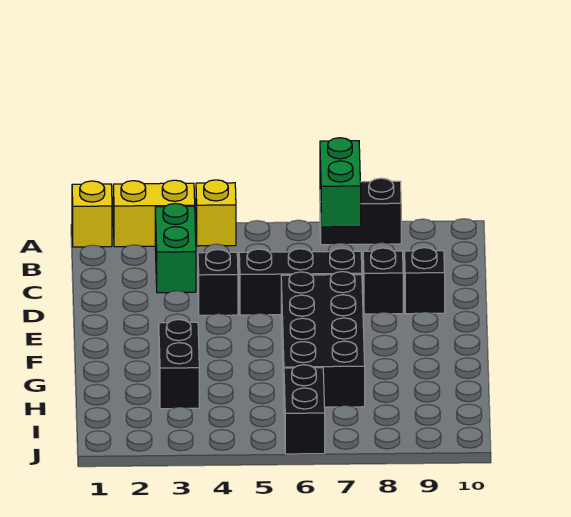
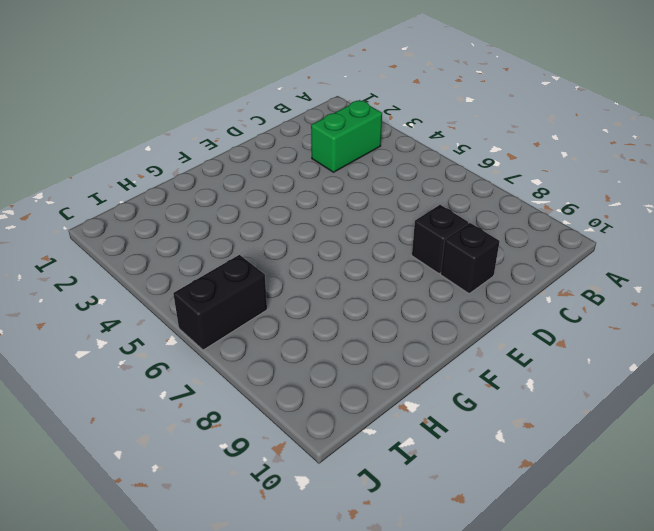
none -> yellow 1x1 brick [72,181,112,247]
none -> yellow 1x2 brick [113,180,195,247]
none -> yellow 1x1 brick [196,180,236,246]

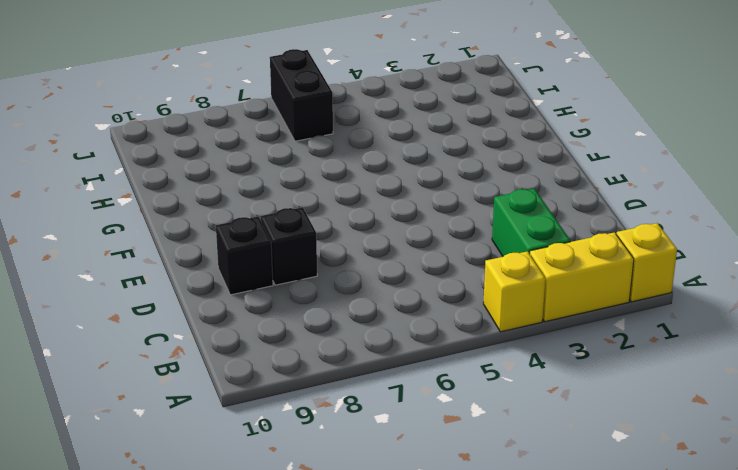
none -> black 1x2 brick [320,178,401,245]
none -> black 1x1 brick [198,250,238,315]
none -> black 1x3 brick [239,248,362,315]

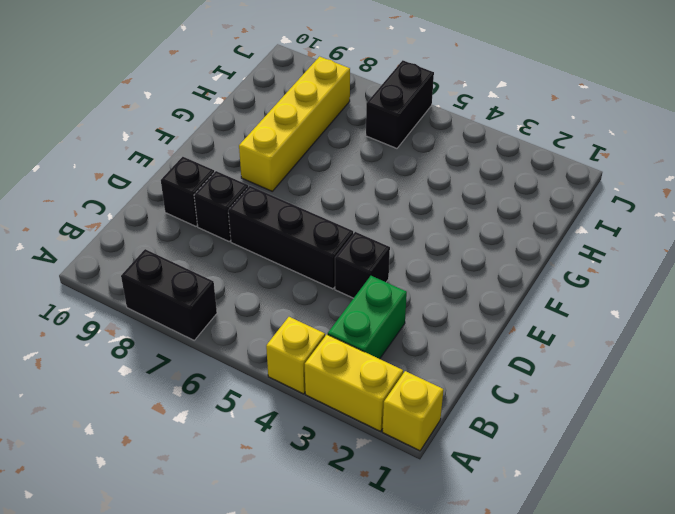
yellow 1x4 brick [239,57,350,191] -> none
none -> black 2x4 brick [281,272,365,407]
none -> black 1x2 brick [159,319,199,409]
none -> green 1x2 brick [320,138,361,227]

